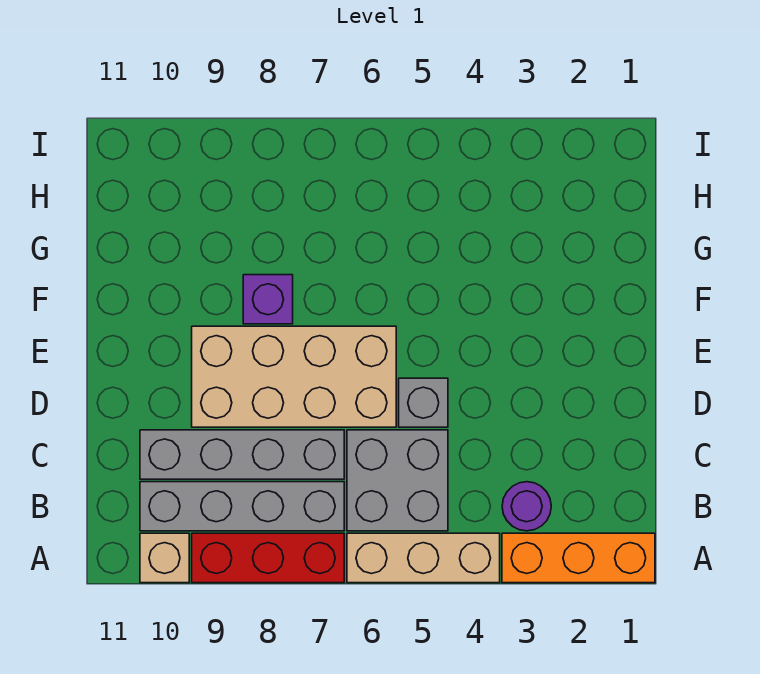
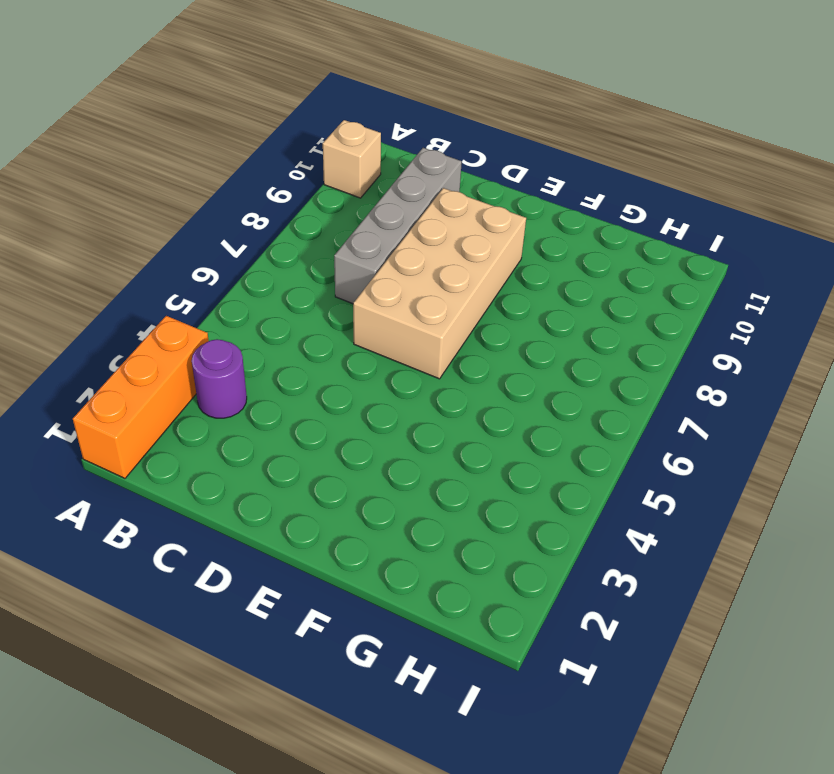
none -> tan 1x3 brick [347,533,500,583]
none -> red 1x3 brick [192,533,344,583]

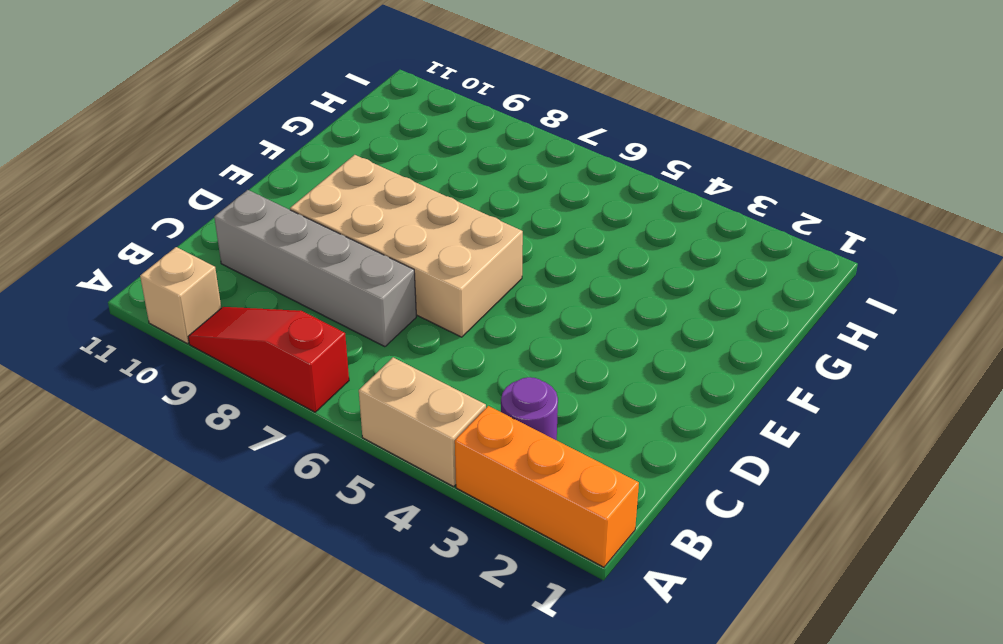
tan 1x2 brick [359,357,486,487] -> tan 1x3 brick [347,533,500,583]
red 1x3 slope [188,307,349,412] -> red 1x3 brick [192,533,344,583]
none -> grey 2x2 brick [347,430,448,531]
none -> grey 1x4 brick [140,482,344,531]

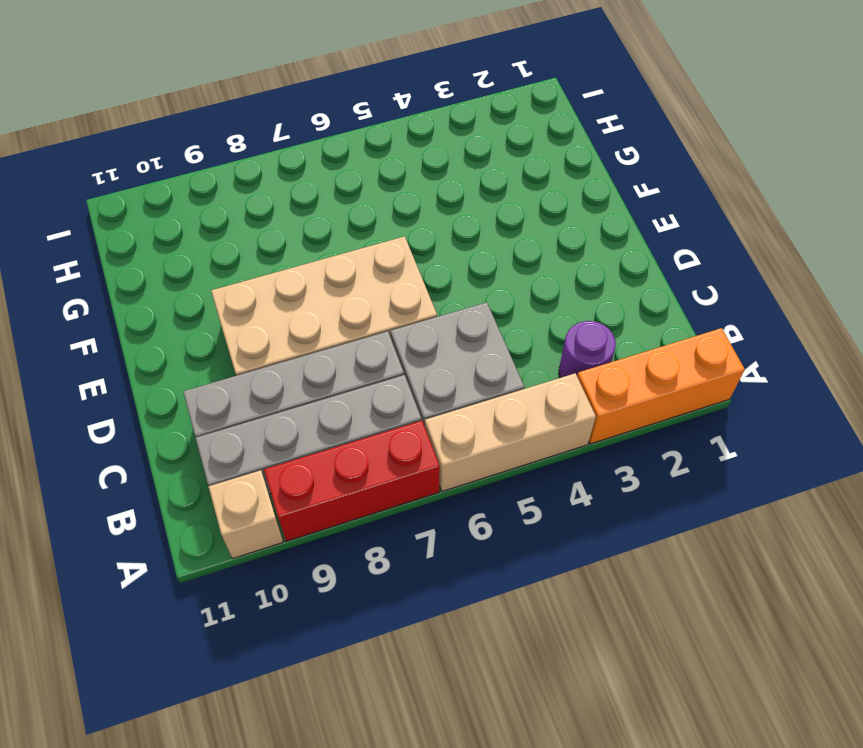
none -> grey 1x1 brick [399,378,448,427]
none -> purple 1x1 brick [243,275,293,324]

